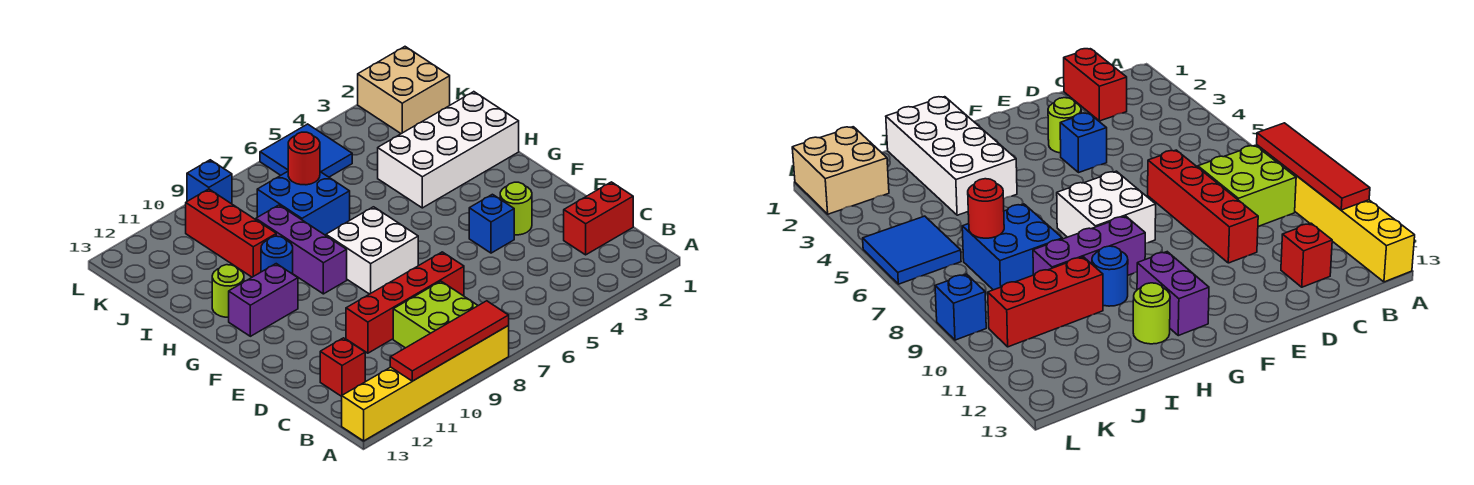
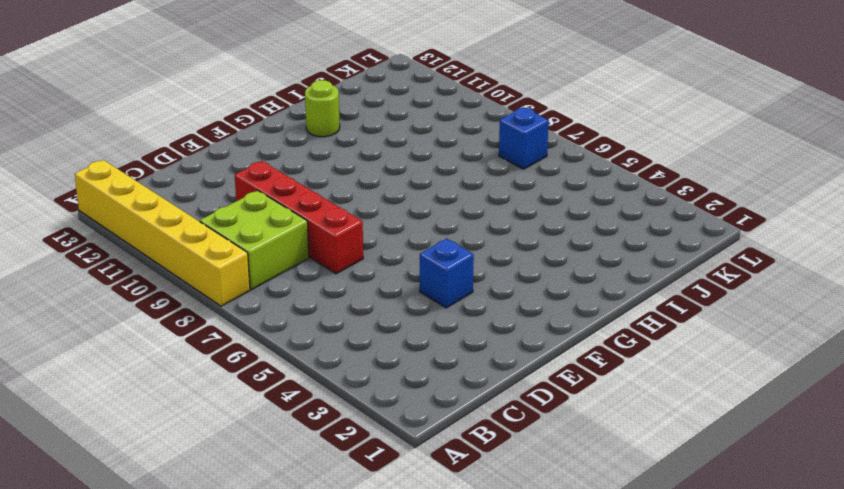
blue 1x1 brick [499,107,549,169] -> blue 1x1 brick moved to [187,160,232,204]
none -> red 1x2 brick [564,182,633,255]
none -> red 1x1 brick [320,338,365,396]
none -> lime 1x1 round brick [500,182,532,235]

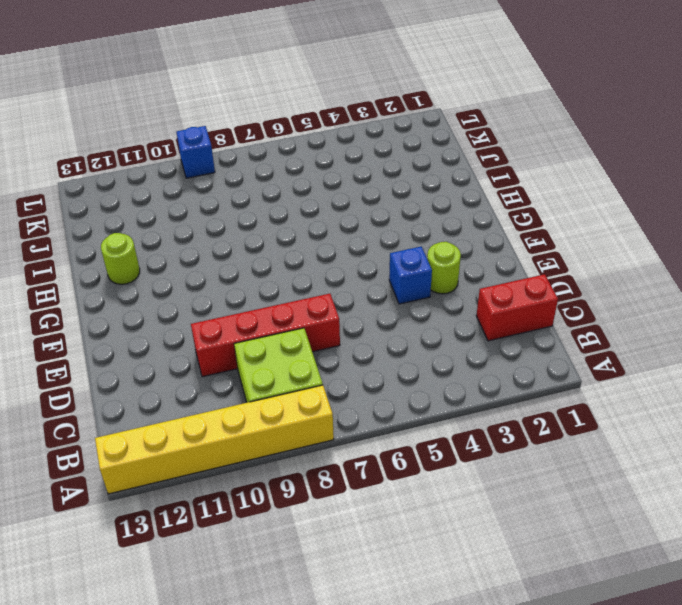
none -> red 1x1 brick [320,338,365,396]
none -> white 2x2 brick [326,207,418,294]
none -> purple 1x3 brick [256,205,347,294]

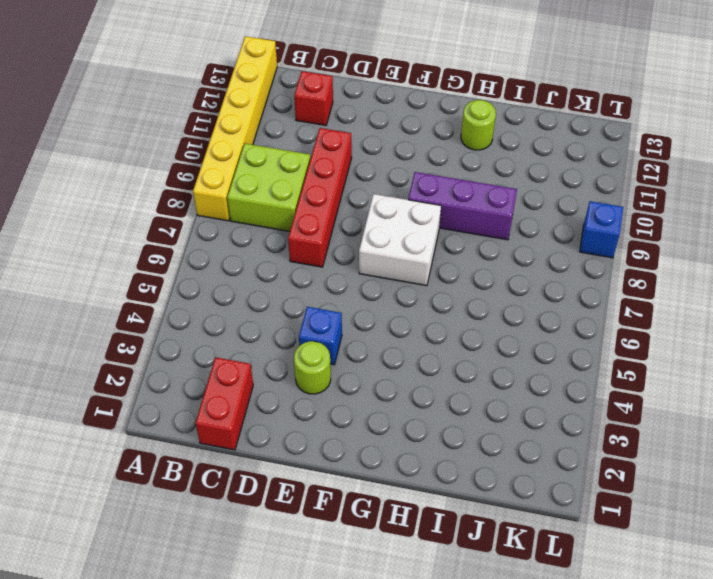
none -> purple 1x2 brick [229,264,298,336]
none -> white 2x4 brick [378,92,519,208]
none -> blue 1x1 round brick [261,236,293,274]

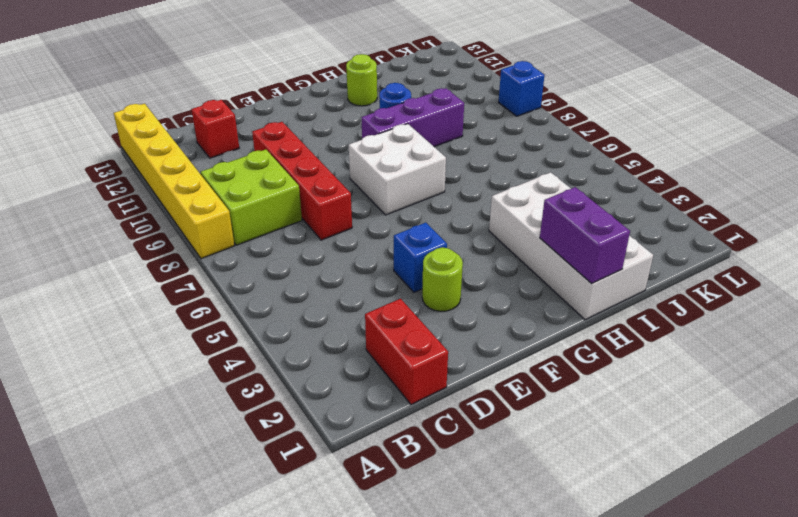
purple 1x2 brick [540,187,630,284] -> purple 1x2 brick moved to [229,264,298,336]
none -> blue 2x2 brick [257,172,350,235]
none -> red 1x3 brick [186,189,276,277]
none -> tan 2x2 brick [358,47,450,134]

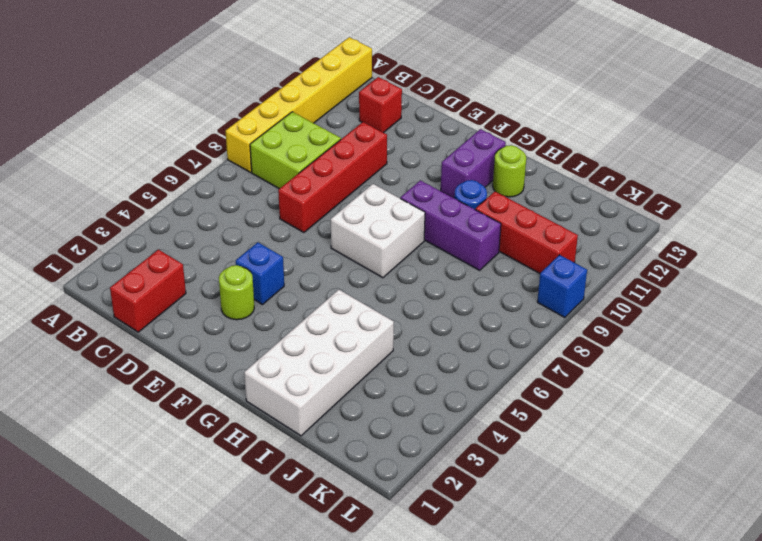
none -> blue 2x2 brick [257,172,350,235]
none -> tan 2x2 brick [358,47,450,134]
none -> blue 2x2 tile [260,124,352,177]

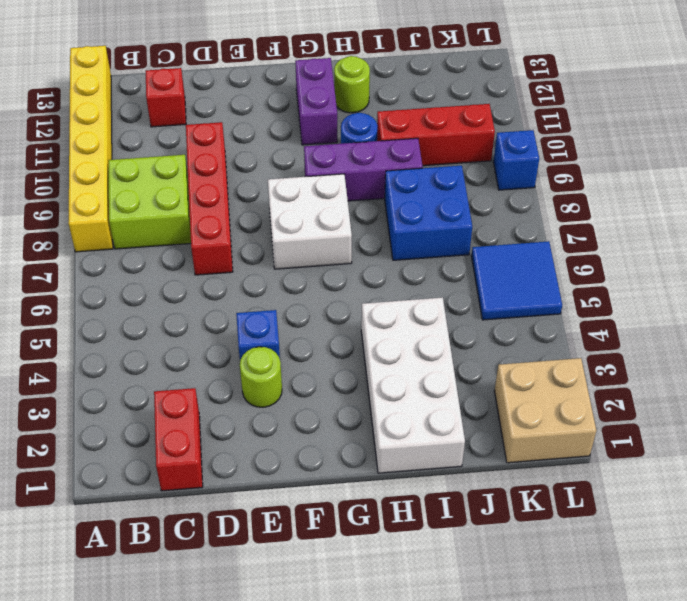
none -> red 1x4 tile [390,301,509,381]
none -> red 1x1 round brick [288,132,320,185]

